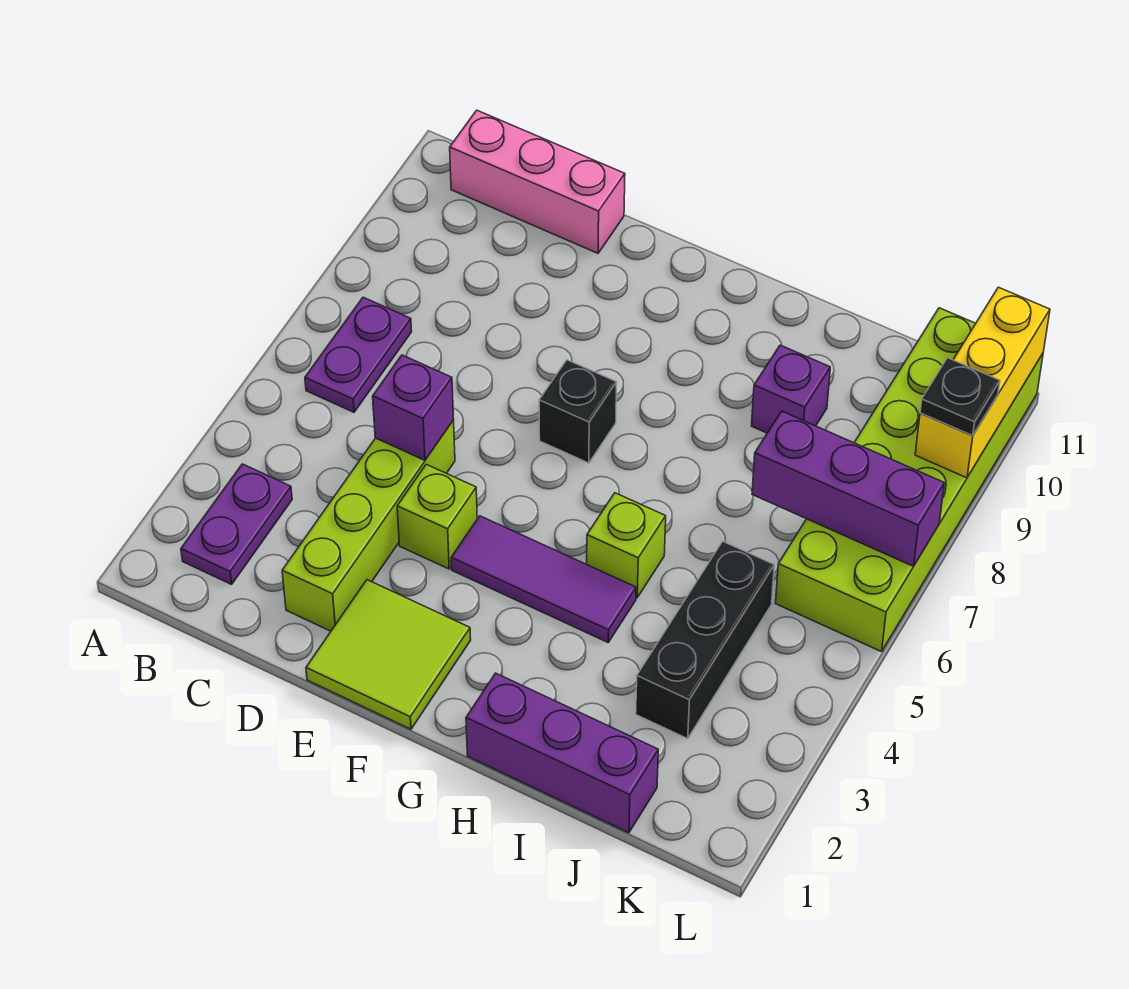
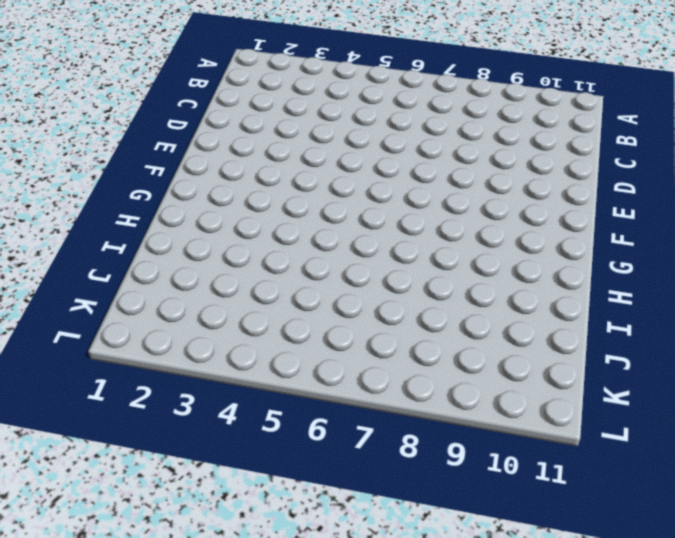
none -> purple 1x2 plate [181,464,292,584]
none -> purple 1x2 plate [305,297,412,412]
none -> pink 1x3 brick [450,110,625,253]

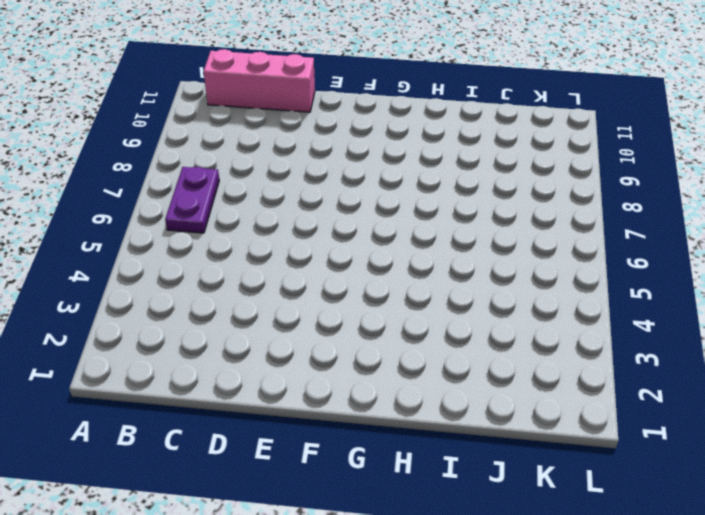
none -> purple 1x2 plate [181,464,292,584]
none -> lime 1x4 brick [282,420,455,631]
none -> lime 2x2 tile [306,580,471,729]

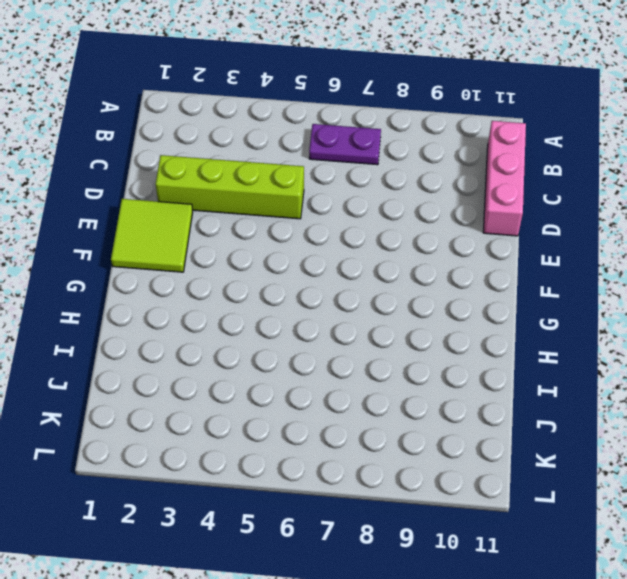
none -> purple 1x2 plate [181,464,292,584]
none -> lime 1x1 brick [397,464,477,569]
none -> purple 1x3 tile [451,516,636,642]

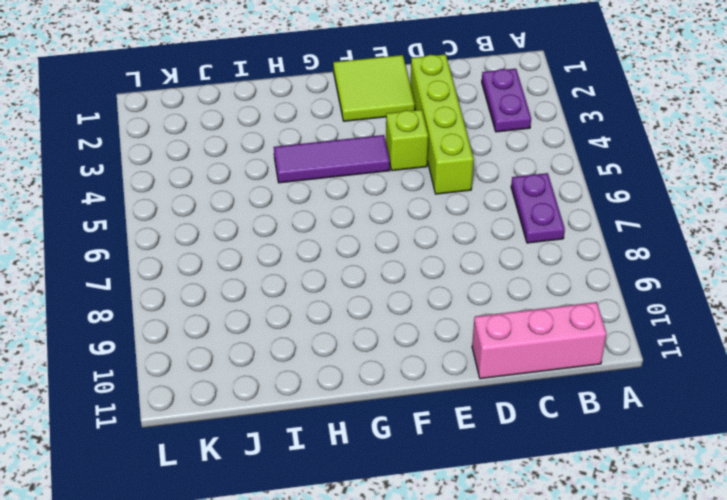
none -> black 1x1 brick [539,360,617,463]
none -> purple 1x3 brick [466,673,658,833]
none -> lime 1x1 brick [587,493,666,598]

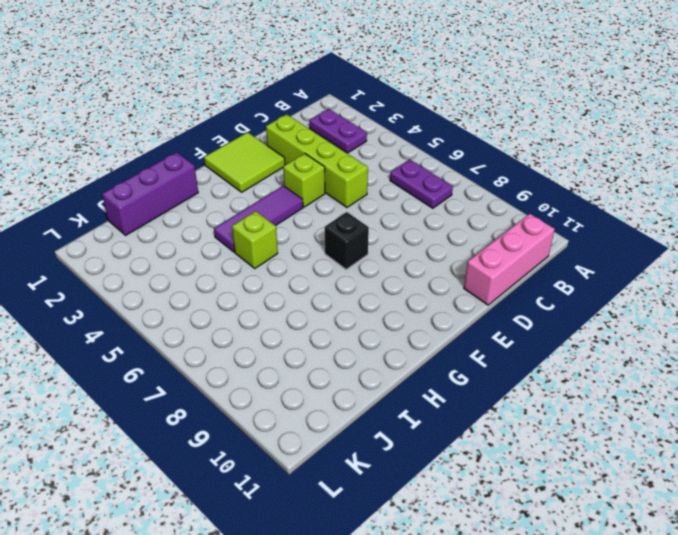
none -> purple 1x1 brick [752,345,830,433]
none -> black 1x3 brick [636,541,774,739]
none -> lime 2x6 brick [775,308,1043,652]

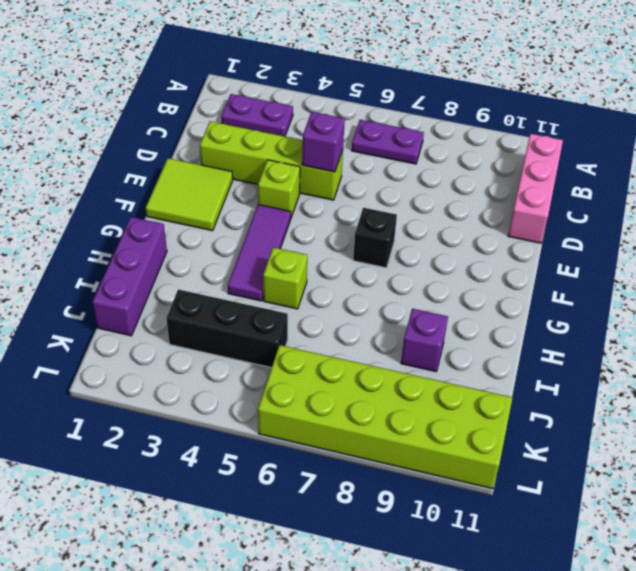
none -> purple 1x3 brick [752,411,944,566]
none -> yellow 1x3 brick [915,287,1050,478]
none -> black 1x1 plate [920,358,1000,436]

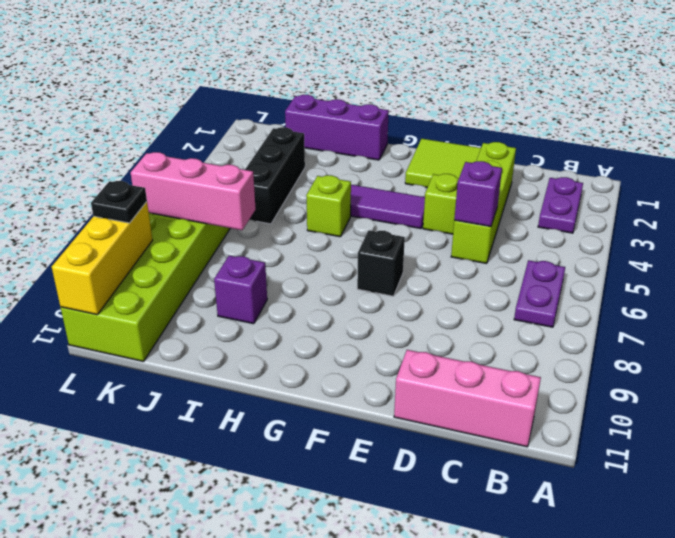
pink 1x3 brick [131,152,256,230] -> purple 1x3 brick [752,411,944,566]

